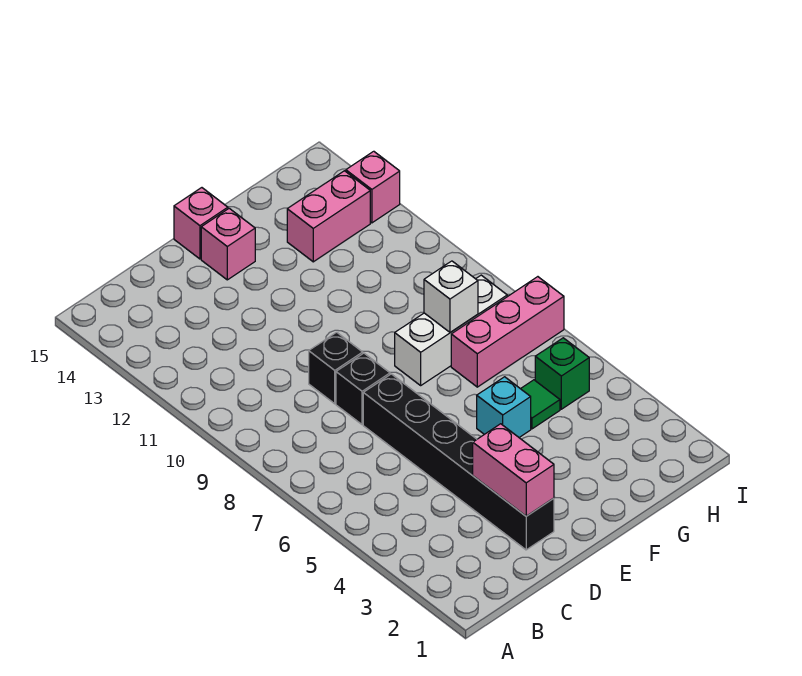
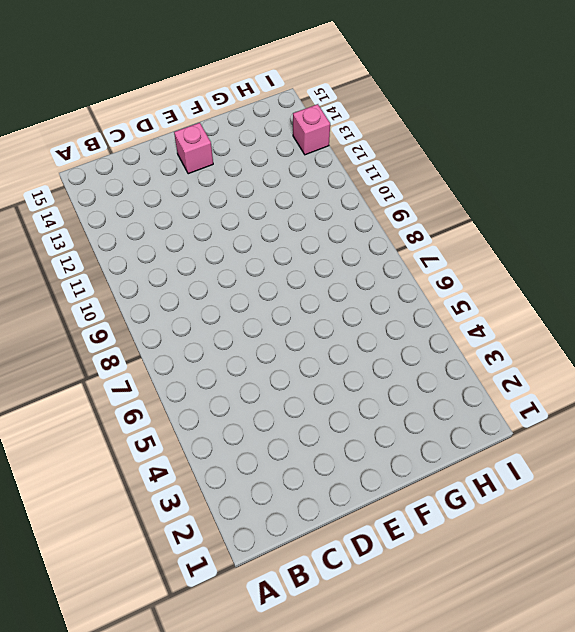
none -> black 1x6 brick [363,374,554,550]
none -> black 1x1 brick [336,353,390,425]
none -> black 1x1 brick [309,332,363,404]

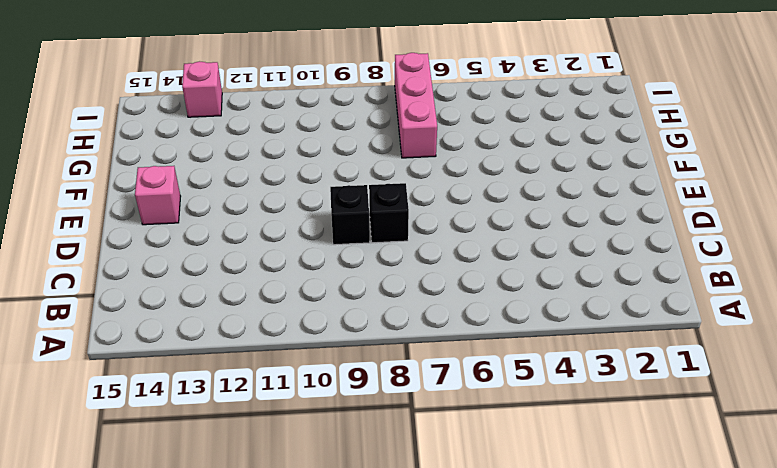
none -> black 1x6 brick [363,374,554,550]
none -> pink 1x1 brick [174,188,228,259]
none -> cyan 1x1 brick [477,377,531,437]

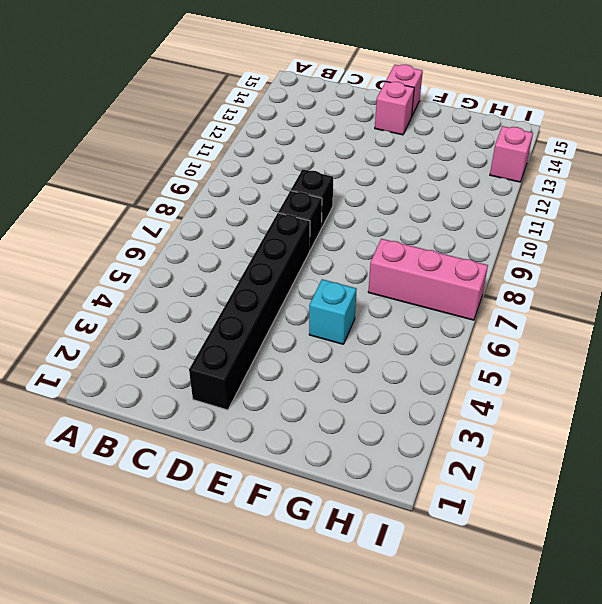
none -> white 1x3 brick [395,275,507,385]
none -> green 1x1 tile [521,380,560,429]
none -> pink 1x2 brick [287,171,370,262]

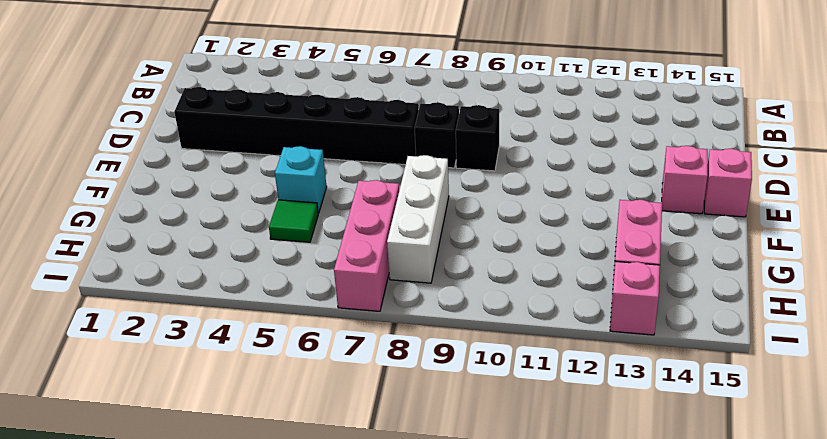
none -> green 1x1 brick [535,338,589,409]
none -> pink 1x2 brick [473,424,554,516]
none -> white 1x1 brick [424,261,478,332]

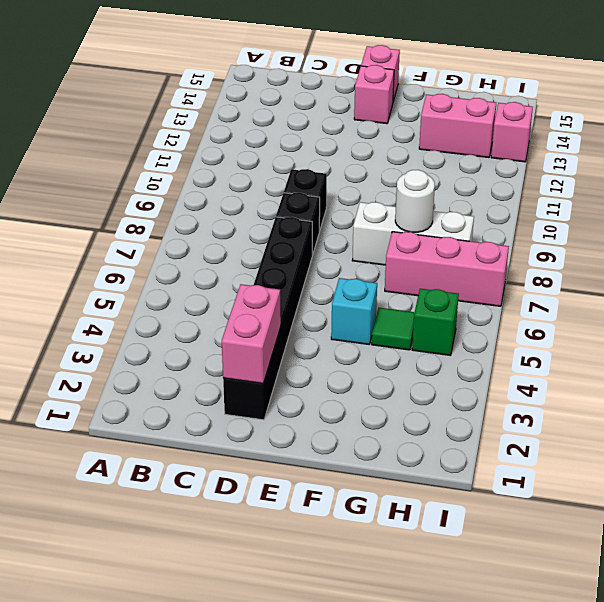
white 1x1 round brick [395,170,435,232] -> white 1x1 brick [424,261,478,332]

